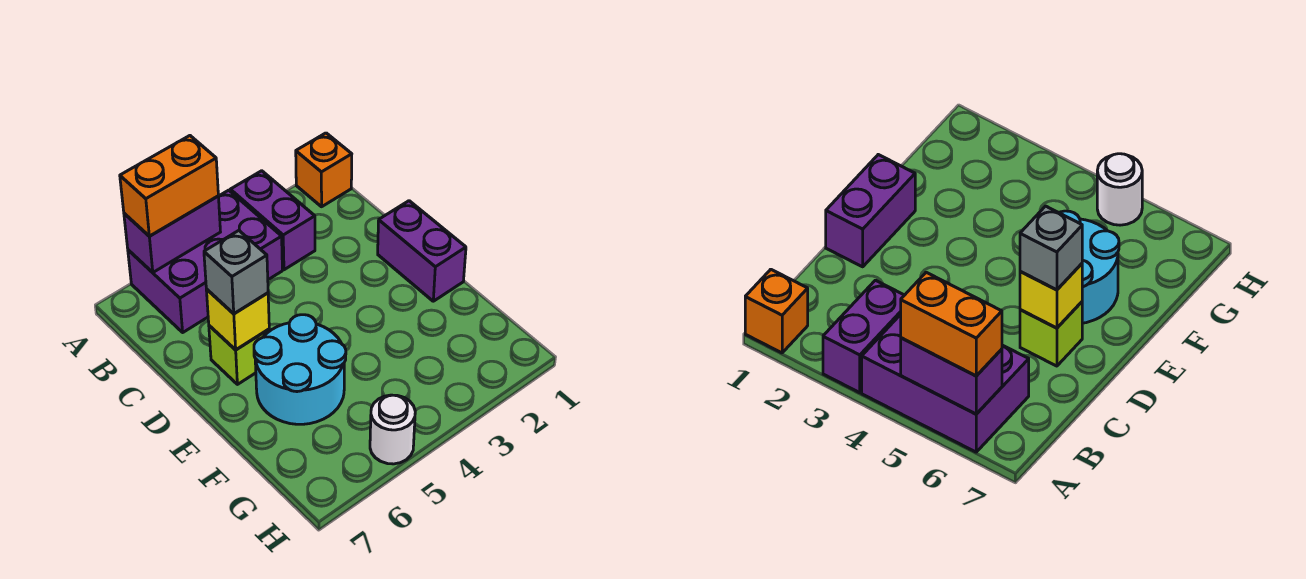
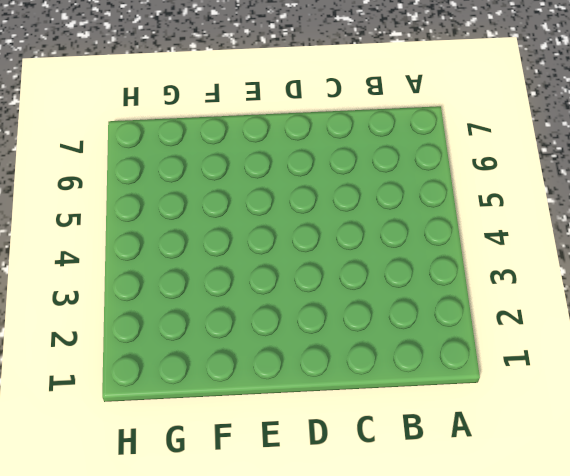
none -> orange 1x1 brick [296,133,352,207]
none -> purple 1x2 brick [230,171,315,270]

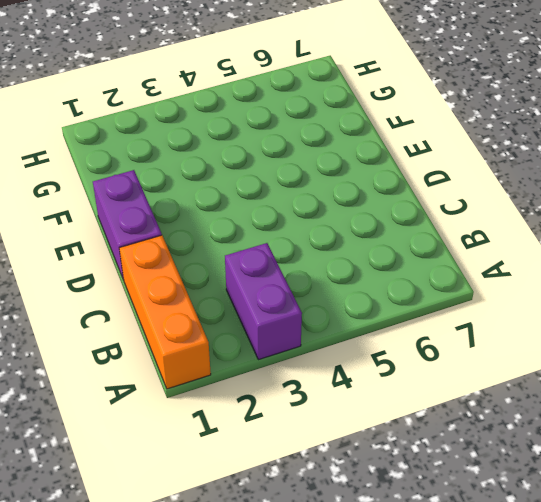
orange 1x3 brick [119,235,211,389] -> orange 1x1 brick [296,133,352,207]
none -> purple 2x3 brick [128,190,282,332]
none -> lime 1x1 brick [209,326,269,384]

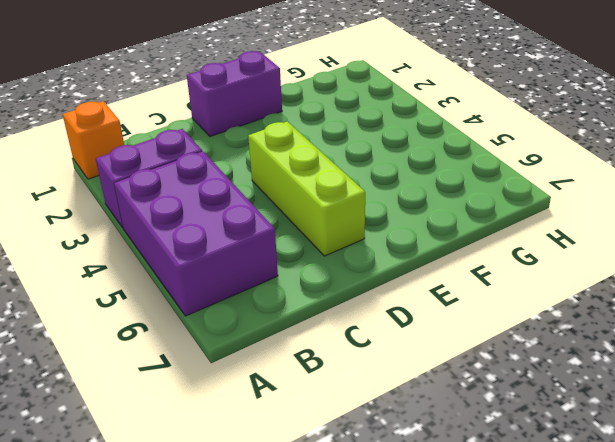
lime 1x3 brick [248,121,365,256] -> lime 1x1 brick [209,326,269,384]
none -> cyan 2x2 round brick [254,315,346,424]
none -> white 1x1 round brick [370,395,415,464]

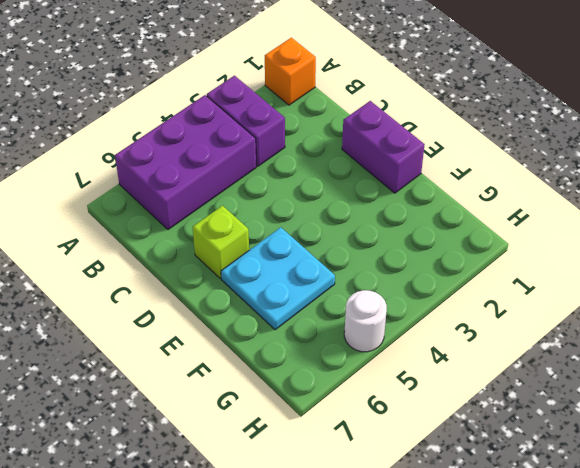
cyan 2x2 plate [221,227,335,330] -> cyan 2x2 round brick [254,315,346,424]
none -> purple 1x2 brick [124,196,220,272]
none -> yellow 1x1 brick [206,289,269,350]

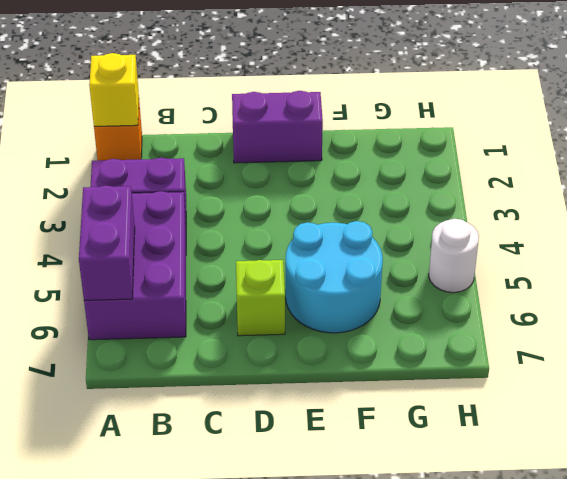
yellow 1x1 brick [89,53,139,126] -> yellow 1x1 brick moved to [206,289,269,350]
none -> orange 1x2 brick [120,136,218,236]
none -> grey 1x1 brick [204,231,268,314]

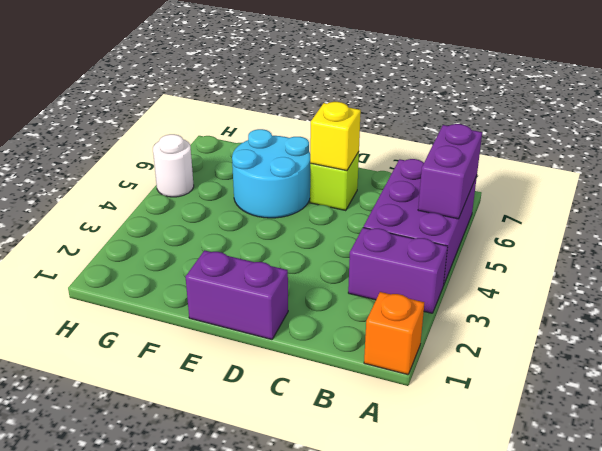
none -> orange 1x2 brick [120,136,218,236]
none -> grey 1x1 brick [204,231,268,314]

